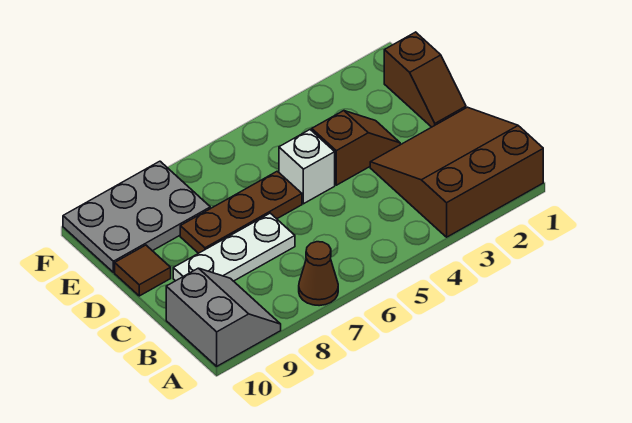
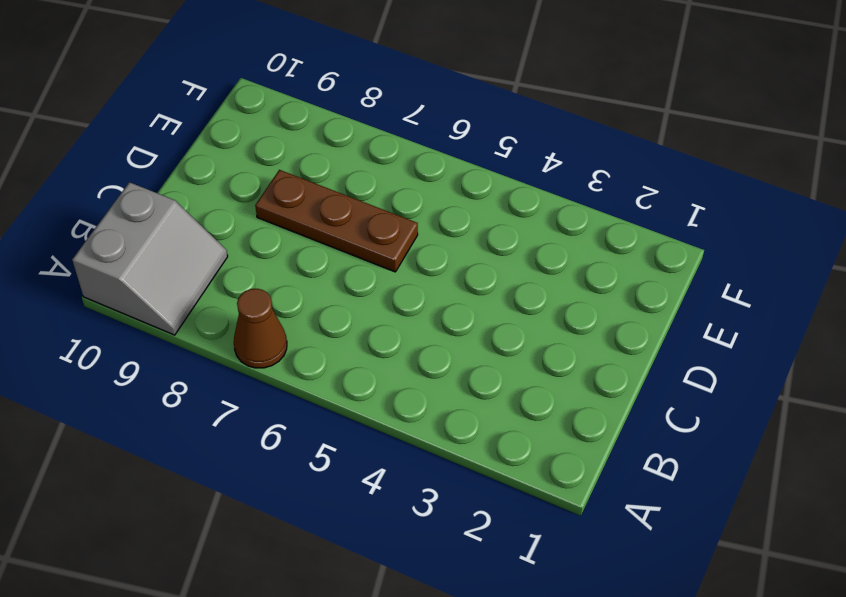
none -> brown 3x3 slope [370,107,543,237]
none -> white 1x3 plate [173,213,295,281]

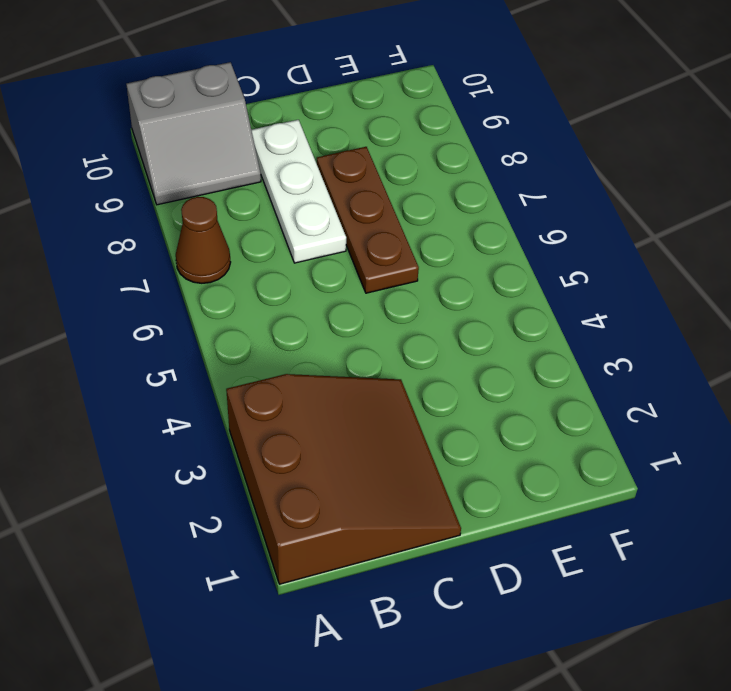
none -> brown 1x2 slope [384,32,466,127]
none -> brown 1x2 slope [312,111,400,185]

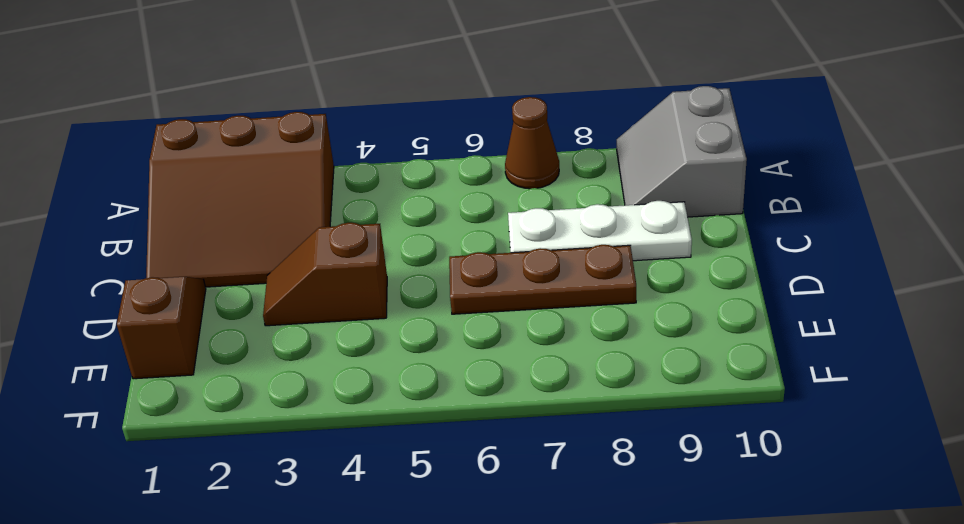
none -> white 1x1 brick [279,130,335,204]
none -> brown 1x1 tile [115,245,171,296]

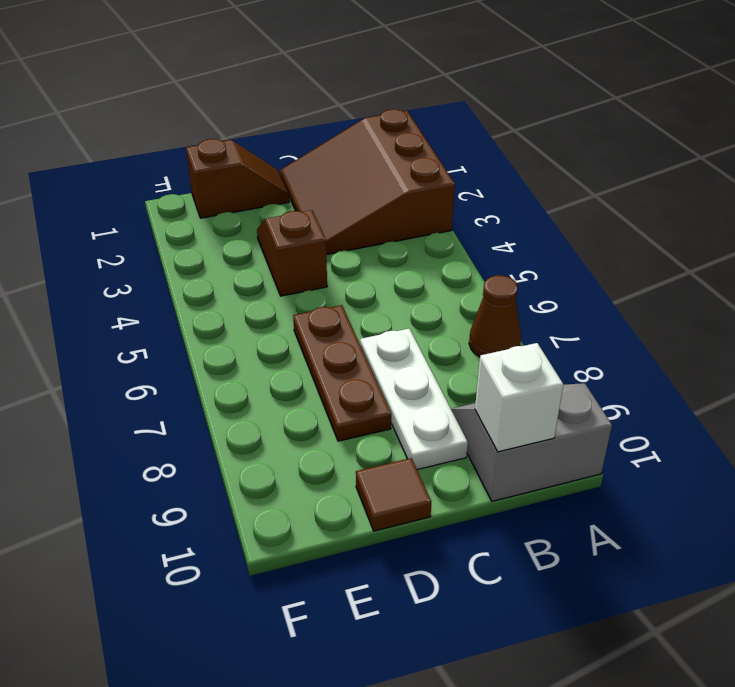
white 1x1 brick [475,343,563,452] -> white 1x1 brick moved to [279,130,335,204]
none -> grey 2x3 plate [63,161,210,273]

